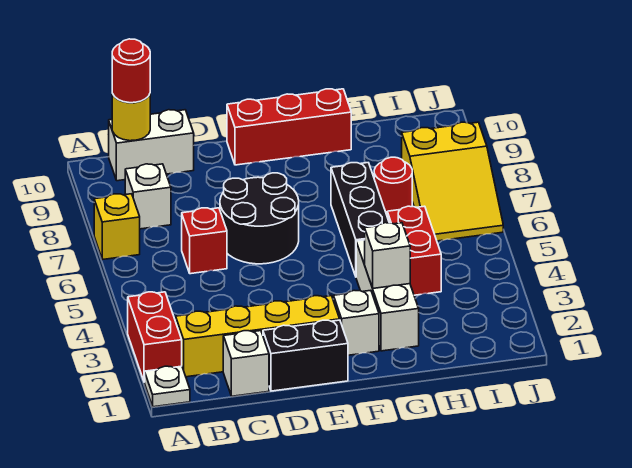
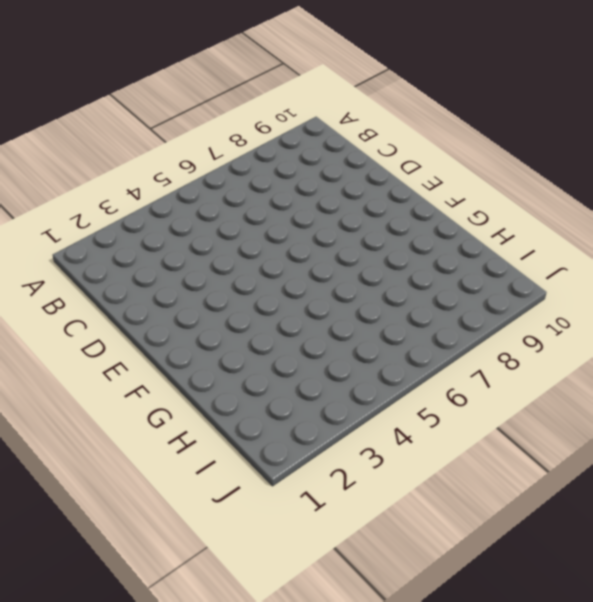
none -> white 1x1 plate [145,366,190,407]
none -> red 1x2 brick [128,292,182,382]
none -> yellow 1x1 brick [94,194,140,260]

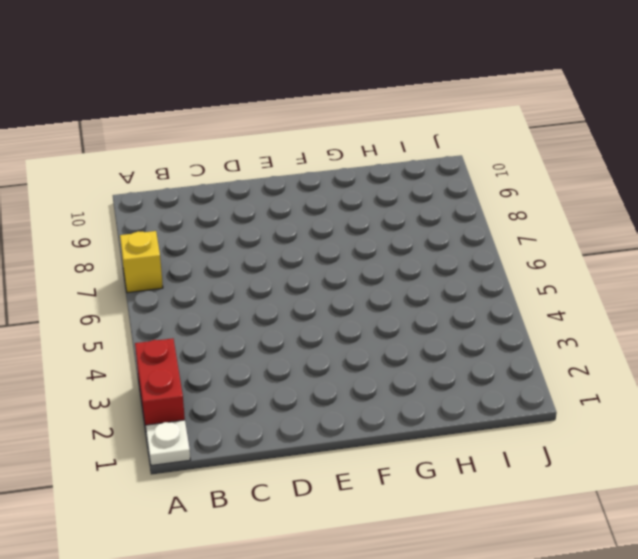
none -> yellow 1x4 brick [176,296,340,377]
none -> white 1x1 brick [125,164,171,229]
none -> white 1x2 brick [109,110,194,181]

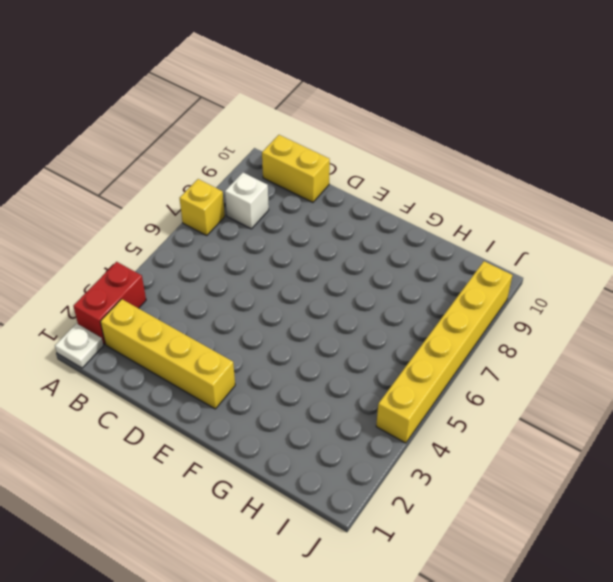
yellow 1x2 brick [262,135,330,202] -> white 1x2 brick [109,110,194,181]
yellow 1x6 brick [376,261,512,443] -> yellow 2x3 slope [402,122,503,241]
none -> white 1x1 brick [223,331,269,396]
none -> red 1x1 brick [182,208,227,274]
none -> black 1x2 brick [263,320,348,391]

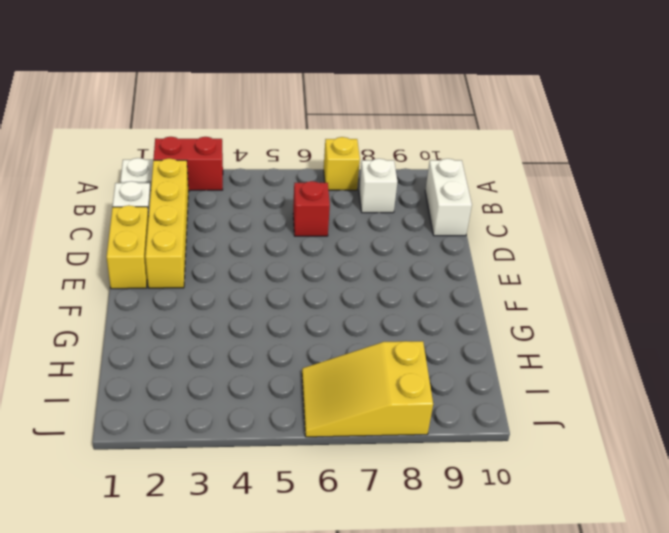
yellow 1x2 brick [106,205,149,289] -> black 1x2 brick [263,320,348,391]
none -> black 2x2 round brick [220,173,299,264]
none -> red 1x3 brick [227,89,351,165]
none -> white 1x1 brick [334,290,379,355]

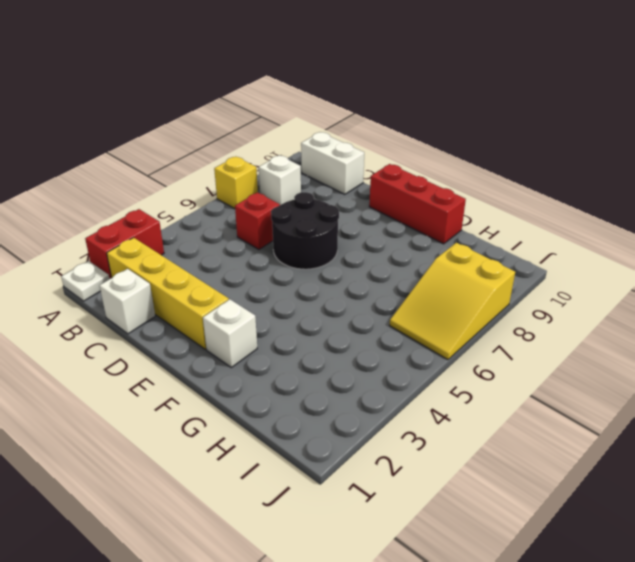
none -> black 1x2 brick [263,320,348,391]
none -> white 1x3 brick [356,240,419,351]
none -> black 1x3 brick [331,163,389,276]

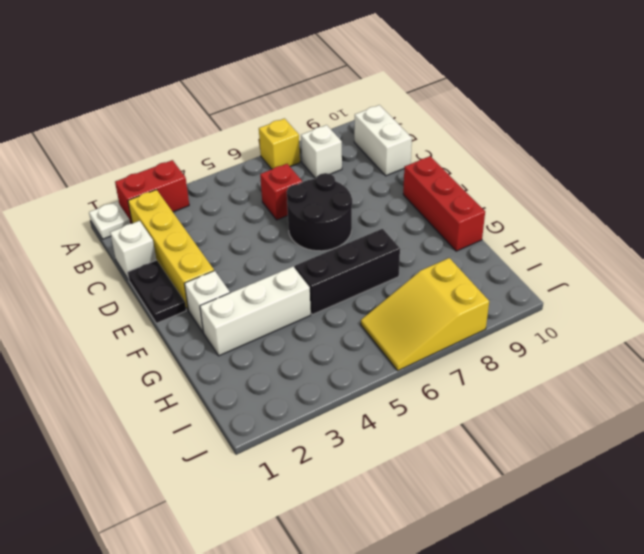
black 1x2 plate [128,260,186,323] -> black 1x2 brick [263,320,348,391]
none -> red 1x2 brick [387,206,441,295]
none -> red 1x1 round brick [374,157,412,215]
none -> yellow 1x1 round brick [112,94,150,141]

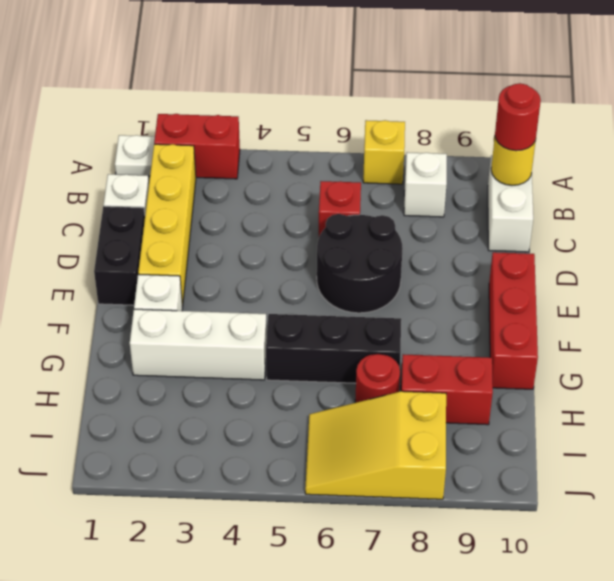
red 1x2 brick [401,354,493,425] -> red 1x2 brick moved to [387,206,441,295]
none -> white 1x1 brick [365,223,410,288]

